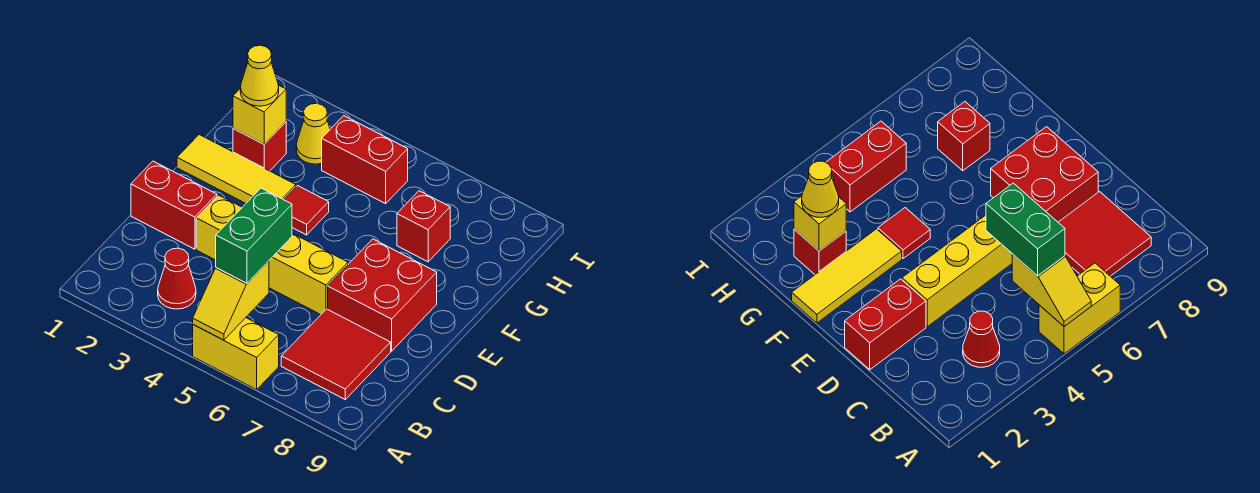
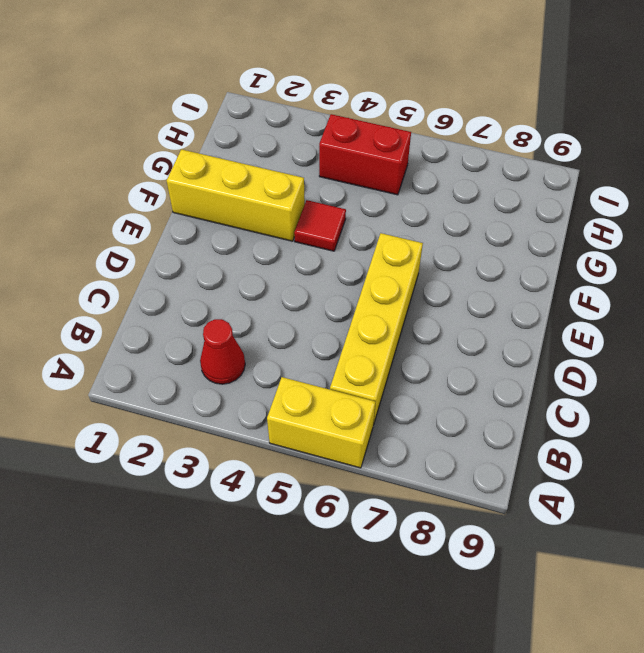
yellow 1x4 brick [330,233,423,425] -> yellow 1x4 brick turned to [196,195,348,315]
yellow 1x3 brick [167,149,305,241] -> yellow 1x3 tile [177,135,296,203]
none -> red 2x2 tile [281,309,391,399]
none -> red 1x2 brick [131,161,217,249]
none -> red 2x2 brick [328,239,437,351]

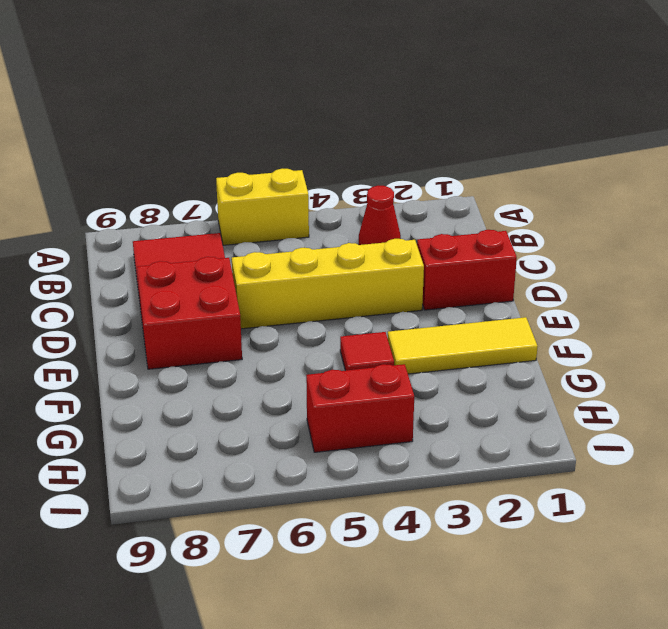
none -> red 1x1 brick [233,122,286,171]
none -> red 1x1 brick [397,191,450,262]
none -> yellow 1x1 cone [296,103,330,164]

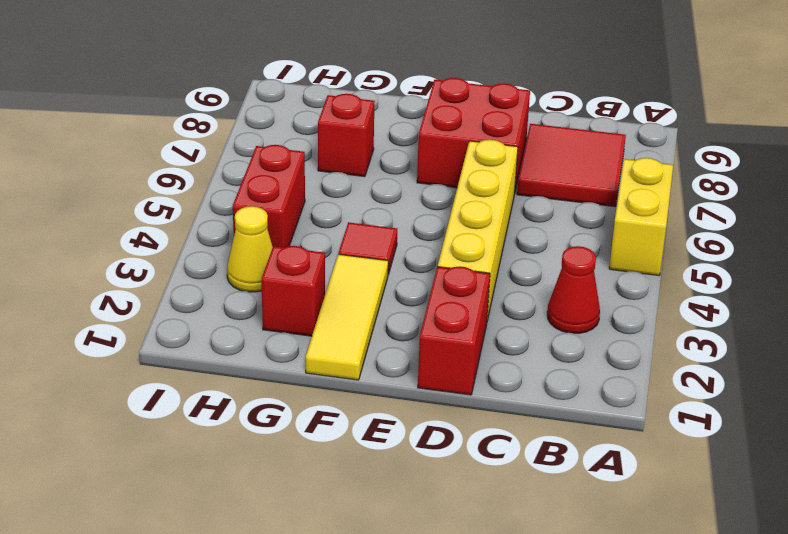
none -> yellow 1x2 slope [193,261,269,340]
none -> yellow 1x1 brick [233,85,286,144]
none -> green 1x2 brick [216,188,292,283]

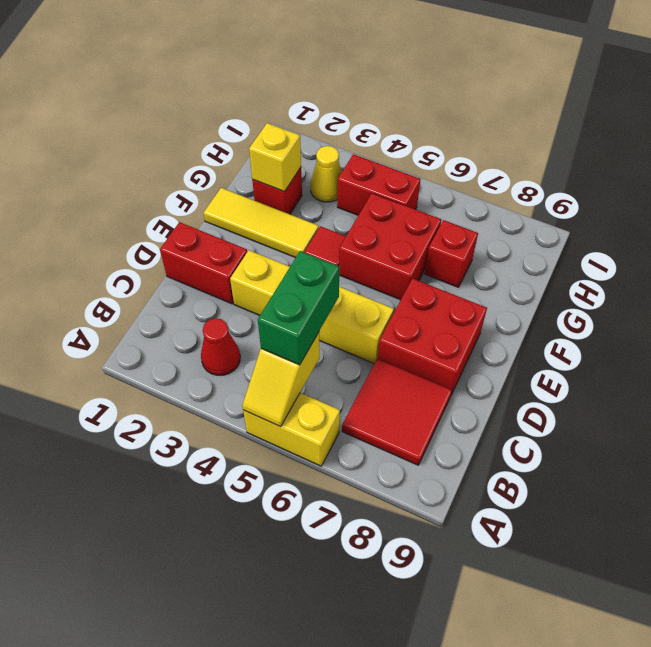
red 2x2 brick [339,193,441,300] -> none
none -> yellow 1x1 cone [240,45,279,106]

